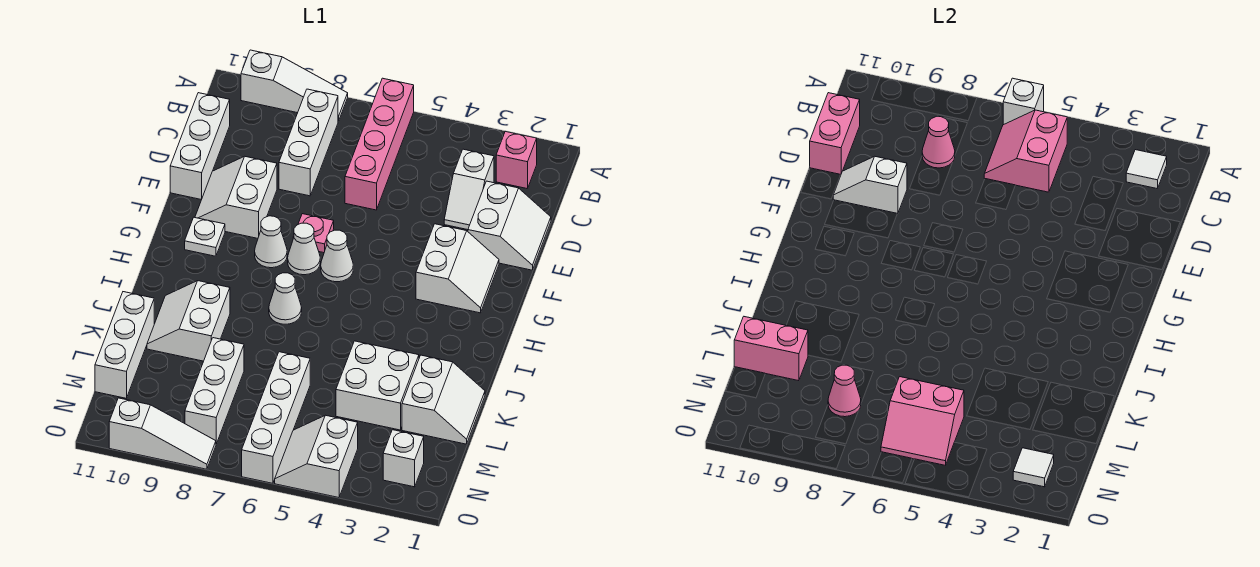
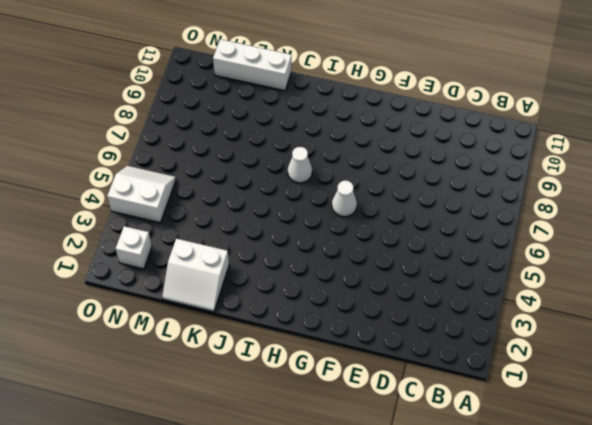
none -> pink 1x4 brick [345,78,414,210]
none -> white 1x3 slope [241,50,348,121]
none -> pink 1x1 brick [496,131,537,189]
none -> white 1x3 brick [279,89,338,196]

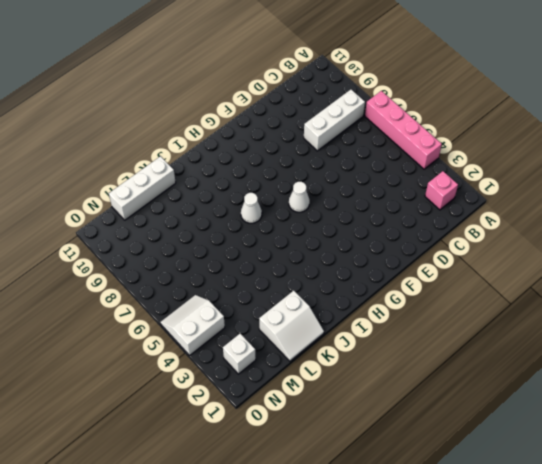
pink 1x4 brick [365,91,442,169] -> pink 1x4 brick turned to [345,78,414,210]
none -> white 1x3 slope [241,50,348,121]
none -> white 1x2 slope [444,149,494,230]
none -> white 1x3 brick [170,93,230,200]
none -> white 2x2 slope [468,181,551,270]

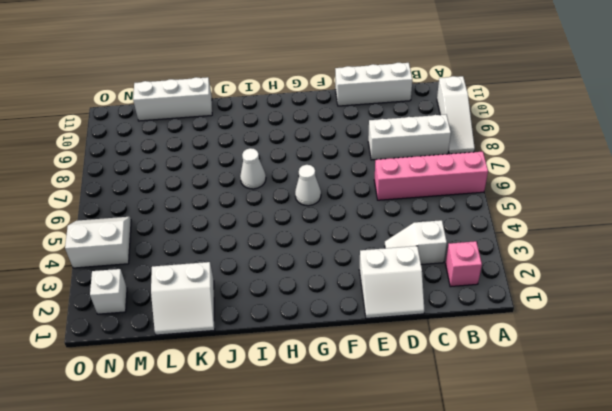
none -> white 2x2 slope [195,157,277,238]
none -> white 2x2 slope [416,224,499,313]
none -> pink 1x1 plate [293,214,334,253]
none -> white 1x1 cone [288,223,320,275]

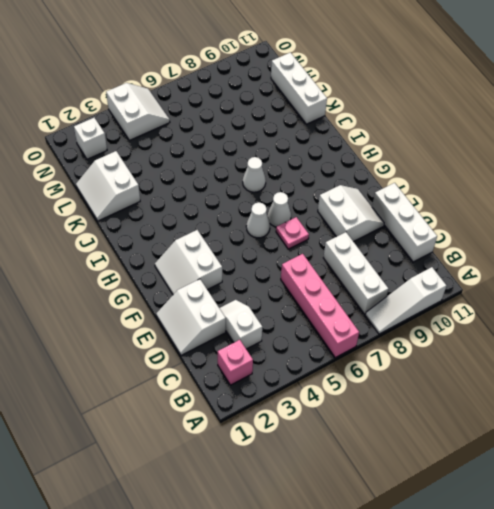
none -> white 1x1 cone [255,216,287,268]
none -> white 1x1 plate [185,217,225,256]
none -> white 2x2 slope [147,281,230,361]
none -> white 2x2 brick [336,341,419,430]

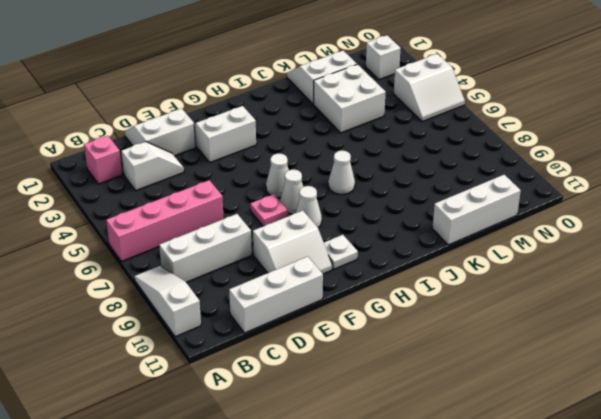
none -> white 2x2 slope [147,281,230,361]
none -> white 1x4 brick [242,352,310,483]
none -> white 1x3 brick [185,338,244,444]
none -> white 1x3 slope [109,398,216,469]

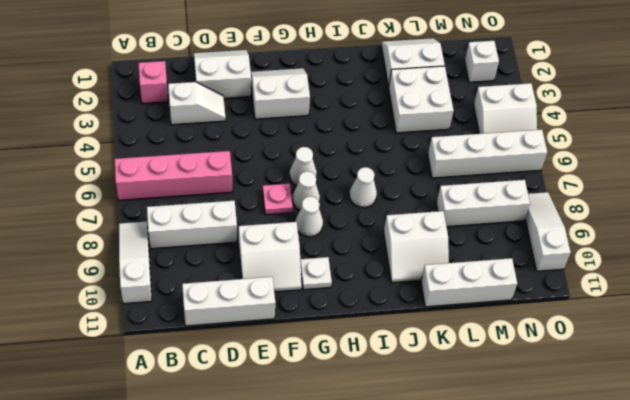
none -> white 1x1 brick [1003,78,1044,125]
none -> white 1x1 tile [1126,150,1167,189]
none -> pink 2x2 slope [984,110,1067,192]
none -> pink 1x1 cone [922,117,955,168]

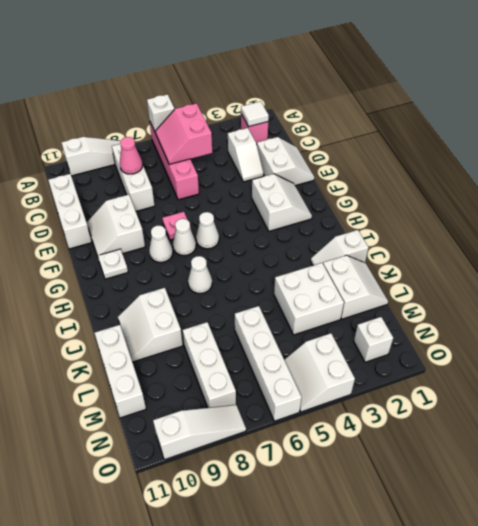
white 1x2 slope [311,230,368,265] -> white 1x2 slope moved to [833,157,907,214]
none -> pink 1x2 brick [810,93,860,174]
none -> pink 1x2 brick [734,317,808,381]
none -> pink 2x2 slope [881,377,964,465]
none -> pink 1x1 cone [828,365,861,417]

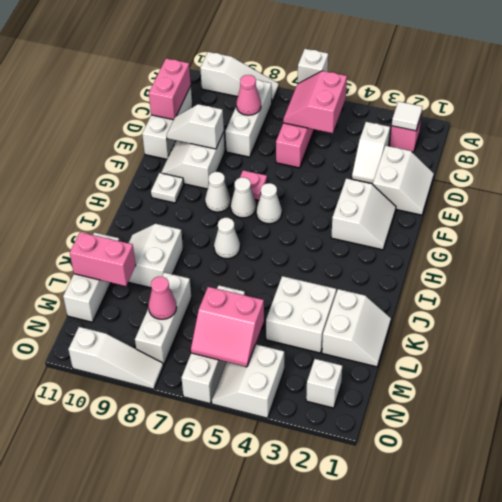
none -> white 1x1 tile [1013,448,1054,487]

